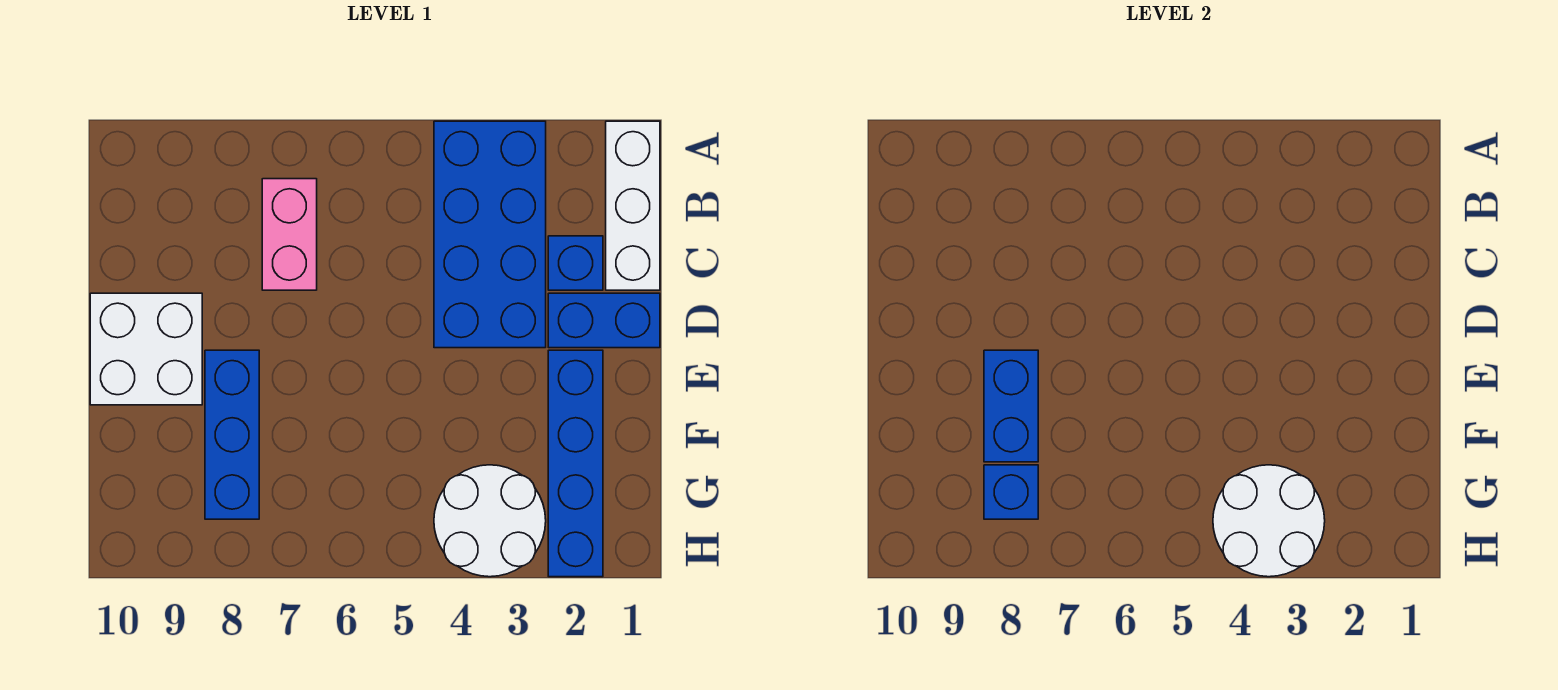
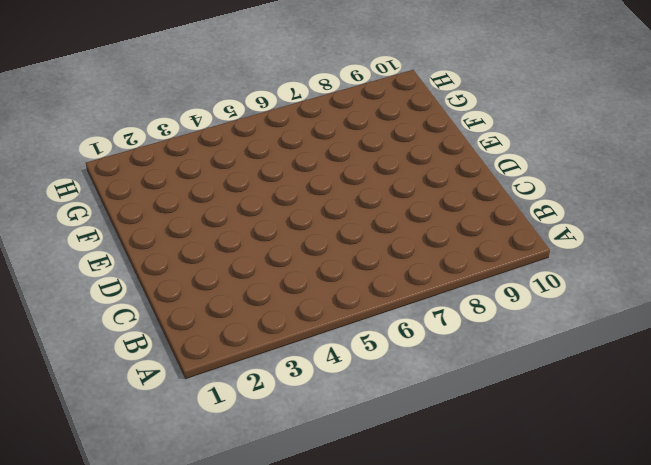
none -> white 1x3 brick [606,121,660,290]
none -> blue 2x4 brick [434,121,546,348]
none -> pink 1x2 brick [262,179,317,290]

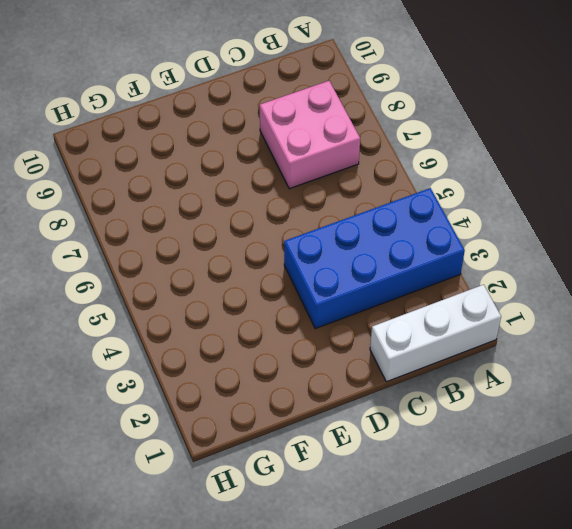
pink 2x2 brick [260,81,360,189] -> pink 1x2 brick [262,179,317,290]
none -> blue 1x1 brick [548,236,603,290]
none -> blue 1x2 brick [548,293,660,348]
none -> white 2x2 brick [90,293,202,405]

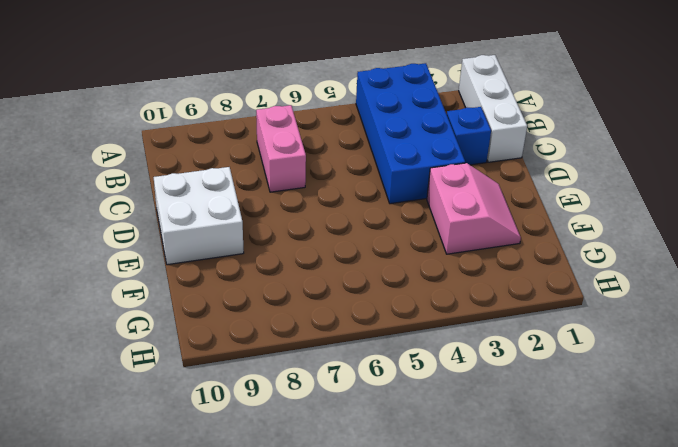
pink 2x2 slope [427,163,521,254] -> blue 1x4 brick [548,350,603,577]
none -> blue 1x2 brick [548,293,660,348]
none -> blue 1x3 brick [205,350,259,519]
none -> white 2x2 round brick [434,465,546,577]

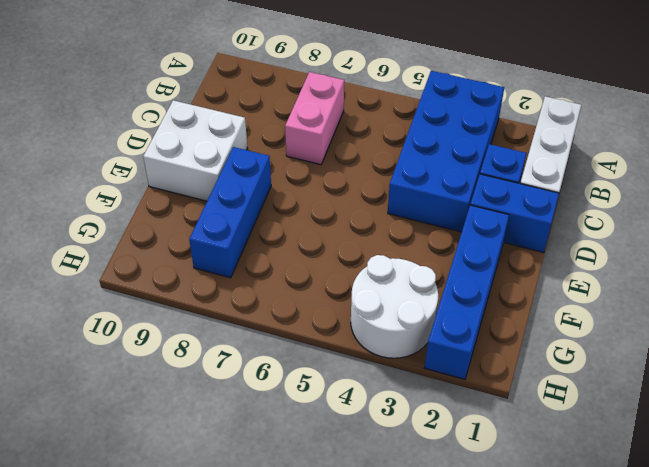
none -> blue 1x2 brick [984,350,1038,462]
none -> white 2x2 round brick [1213,465,1325,577]
none -> blue 1x1 brick [984,465,1038,519]

